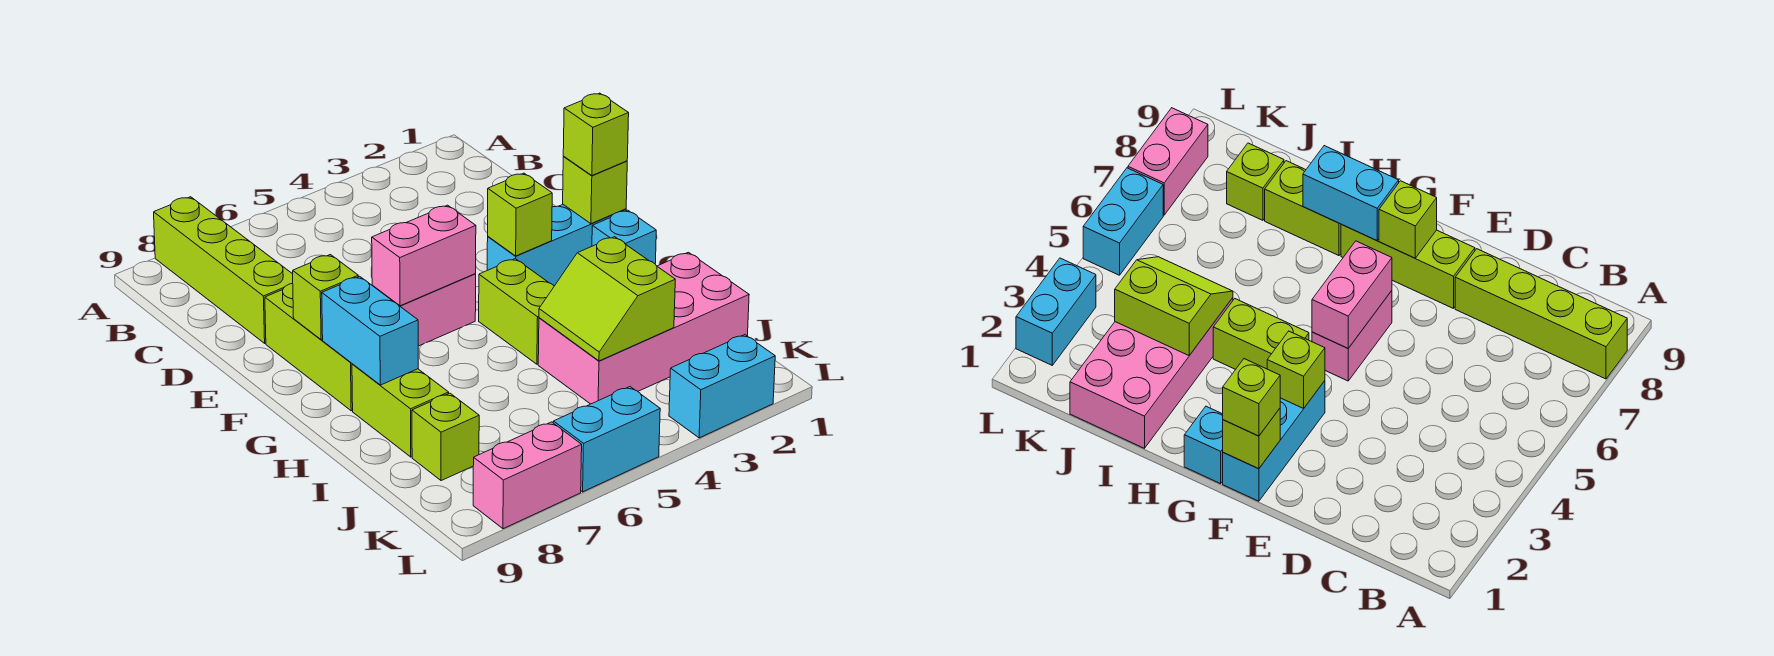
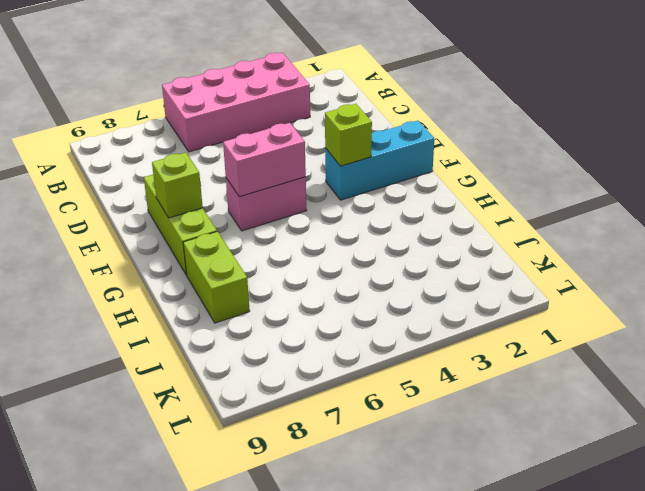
pink 2x4 brick [162,53,310,152] -> pink 2x4 brick moved to [538,252,749,404]
none -> lime 1x4 brick [154,197,293,343]
none -> cyan 1x1 brick [592,210,656,264]
none -> lime 1x2 brick [479,259,554,364]

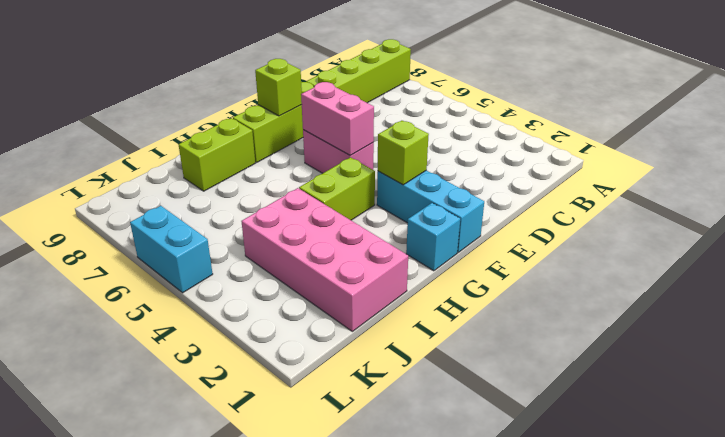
none -> lime 1x1 brick [412,393,479,481]
none -> cyan 1x2 brick [669,335,775,438]
none -> pink 1x2 brick [473,422,582,529]

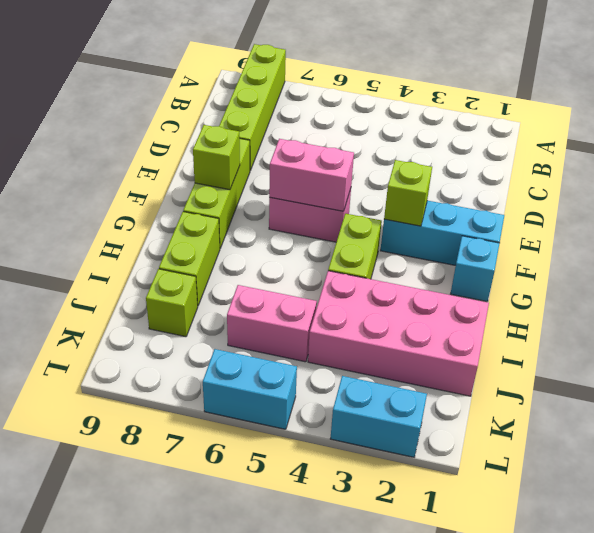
pink 1x2 brick [227,285,317,362] -> pink 1x2 brick moved to [473,422,582,529]
none -> lime 1x1 brick [563,157,627,224]
none -> cyan 1x2 brick [322,276,418,385]
none -> lime 2x2 slope [539,237,675,361]

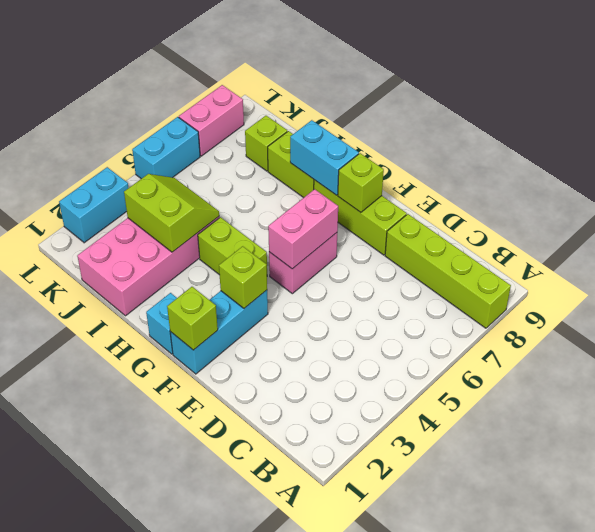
none -> lime 1x1 brick [563,93,629,175]

